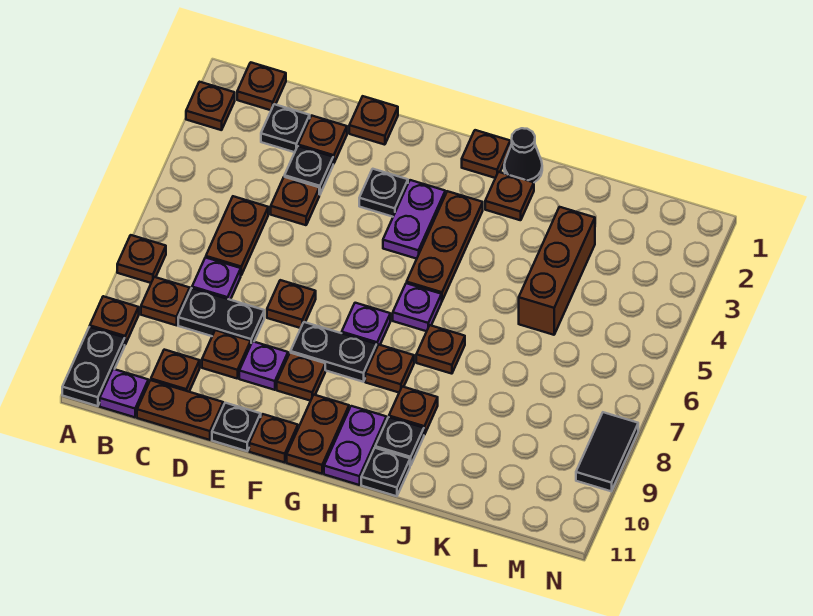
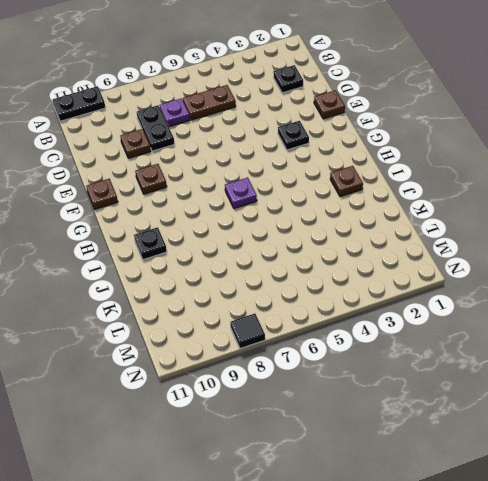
black 1x1 tile [230,313,265,349] -> black 1x2 tile [576,412,638,491]
none -> brown 1x1 plate [186,82,235,130]
none -> brown 1x1 plate [117,235,166,283]
none -> brown 1x1 plate [90,296,139,344]
none -> brown 1x1 plate [237,62,286,110]

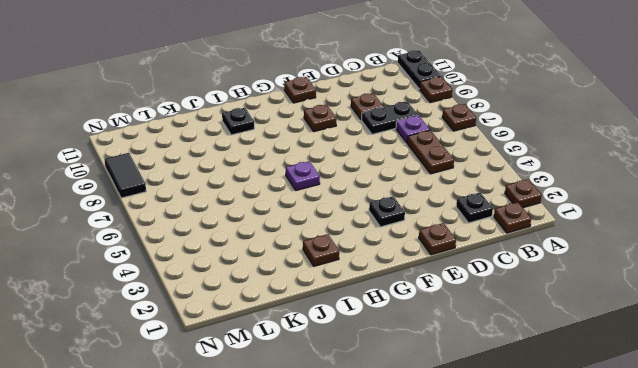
none -> brown 1x1 plate [141,277,190,325]
none -> purple 1x1 plate [100,369,148,417]
none -> brown 1x1 plate [151,350,200,392]
none -> brown 1x2 plate [137,380,223,440]

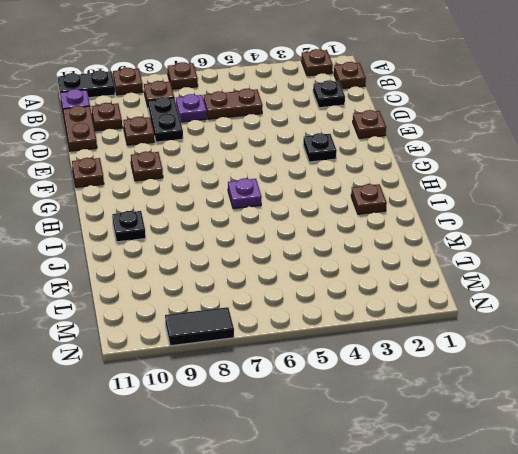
none -> brown 1x1 plate [298,116,347,164]
none -> black 1x1 plate [285,146,333,195]
none -> brown 1x1 plate [271,177,319,225]
none -> brown 1x1 plate [267,280,316,328]

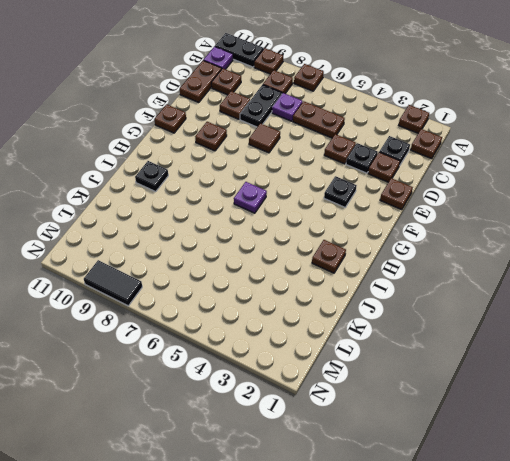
brown 1x1 tile [249,123,280,153] -> brown 1x1 plate [267,280,316,328]
none -> purple 1x1 plate [239,342,288,390]
none -> black 1x1 plate [212,403,261,451]
none -> black 1x2 plate [291,322,377,382]
none -> purple 1x2 plate [383,180,445,259]

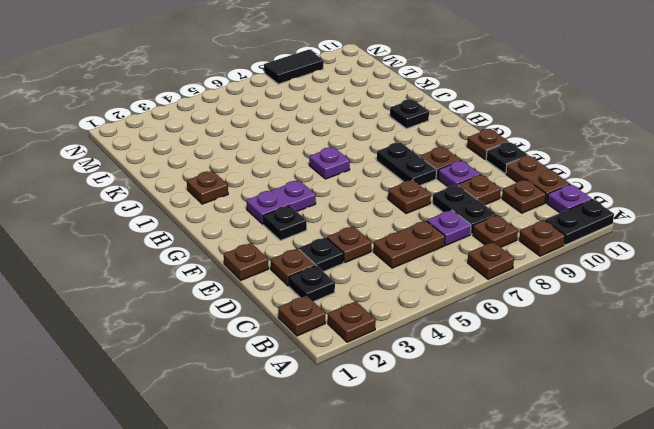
none -> purple 1x1 plate [342,303,390,346]
none -> brown 1x2 plate [287,395,349,474]
none -> brown 1x1 plate [462,130,510,178]
none -> brown 1x3 plate [407,191,483,300]

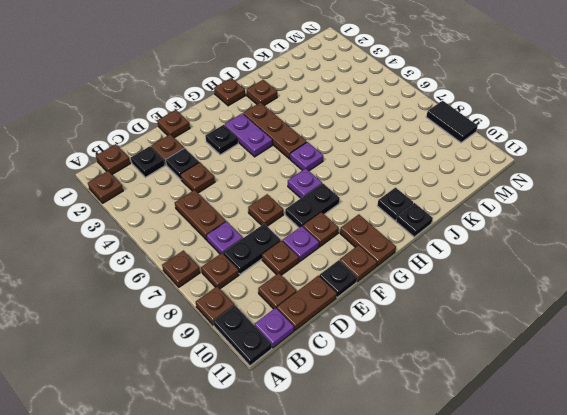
none -> brown 1x1 plate [365,345,414,392]
none -> purple 1x2 plate [324,406,387,485]
none -> black 1x1 cone [504,128,542,182]
none -> brown 1x1 plate [416,325,465,374]

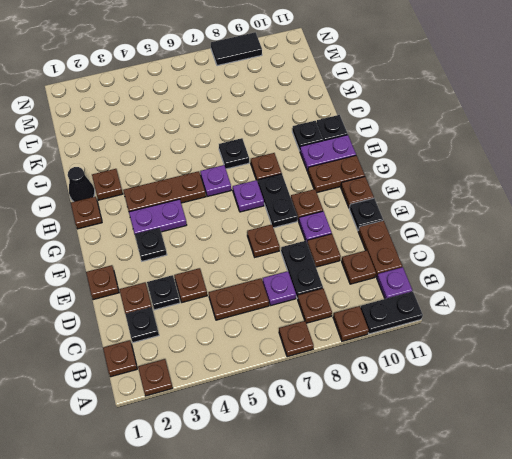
black 1x1 plate [219,138,249,169] -> brown 1x1 plate [416,325,465,374]
none -> brown 1x1 plate [389,387,438,435]
none -> brown 1x3 brick [519,207,595,335]

